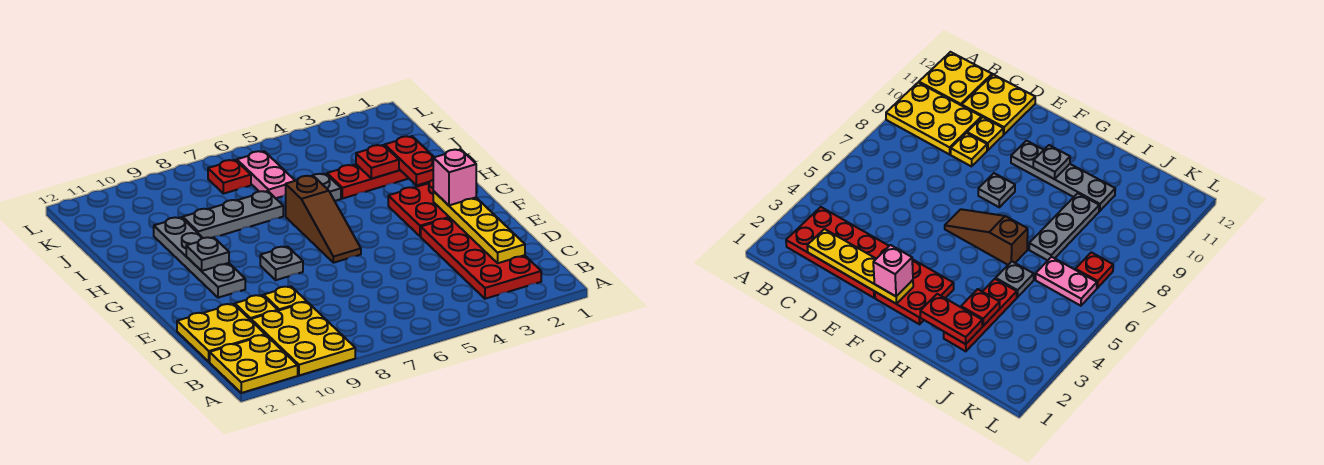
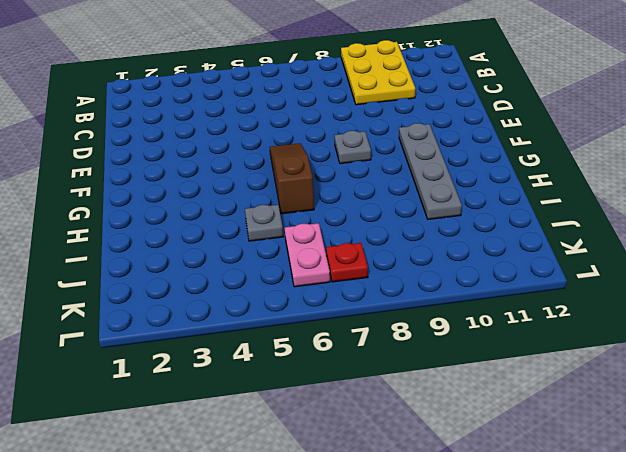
none -> yellow 2x2 plate [210,335,298,393]
none -> red 2x4 plate [421,218,541,299]
none -> yellow 2x2 plate [177,304,265,362]

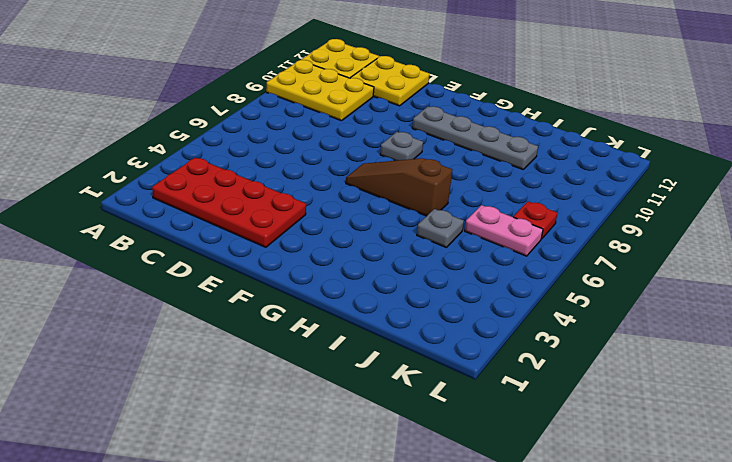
none -> yellow 1x1 plate [264,286,307,311]
none -> yellow 1x1 plate [235,295,278,320]
none -> red 2x2 plate [388,180,450,236]

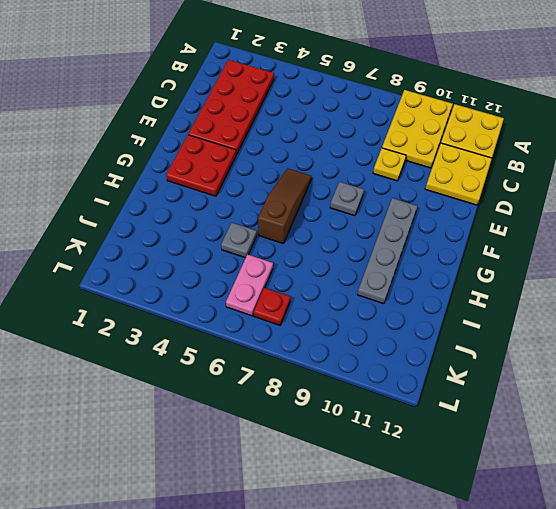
none -> yellow 1x1 plate [235,295,278,320]
none -> red 1x3 plate [327,164,409,199]
none -> grey 1x3 plate [183,191,283,238]

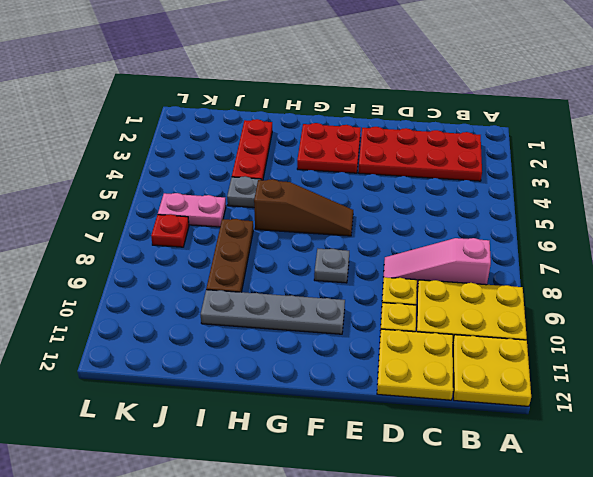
pink 1x3 slope [383,238,491,288] -> none
brown 1x3 plate [206,219,253,292] -> grey 1x3 plate [183,191,283,238]
none -> yellow 1x4 plate [433,191,525,263]
none -> grey 1x1 plate [186,237,229,271]
none -> red 1x2 plate [385,136,434,185]

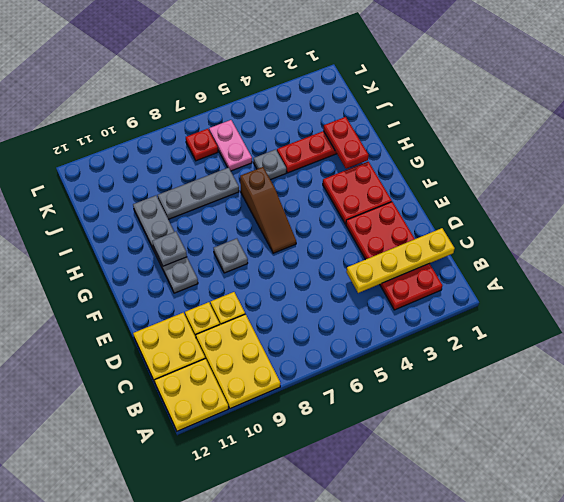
yellow 1x4 plate [346,228,455,293] -> yellow 1x4 plate turned to [433,191,525,263]
none -> red 1x1 plate [356,145,399,179]
none -> pink 1x1 brick [433,149,476,205]

